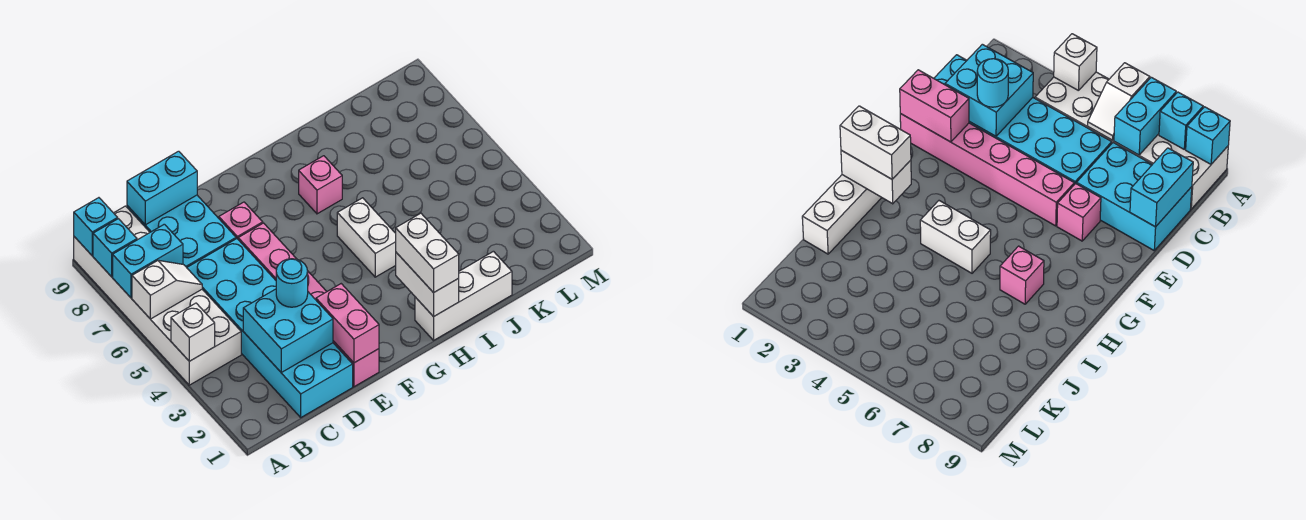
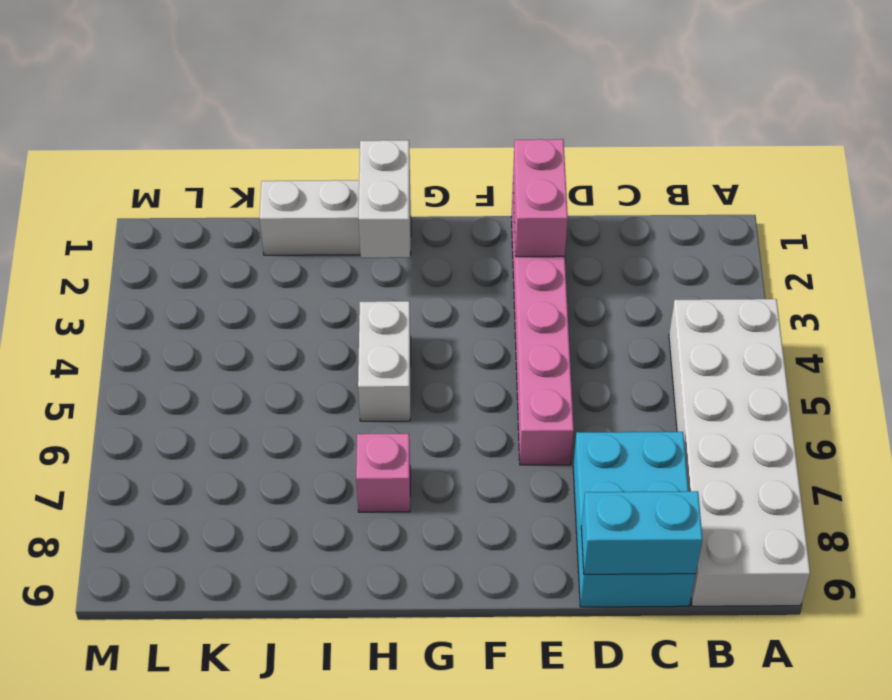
none -> cyan 2x6 brick [187,239,353,417]
none -> pink 1x1 brick [219,202,263,239]
none -> white 1x1 brick [171,303,215,361]

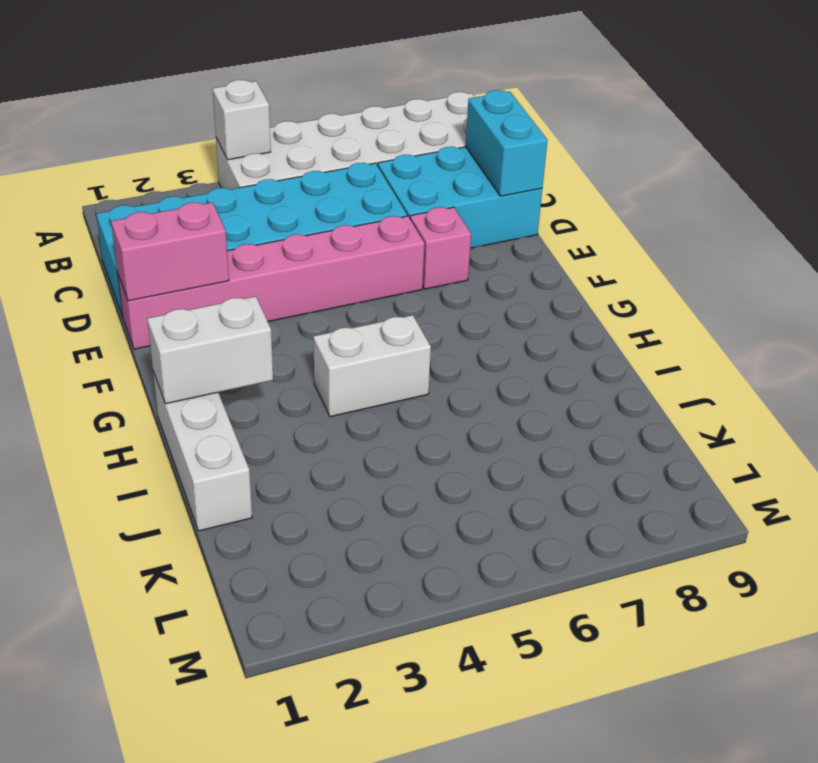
none -> pink 1x1 brick [299,156,342,214]
none -> white 1x2 slope [132,260,202,319]
none -> cyan 1x2 brick [113,224,183,298]

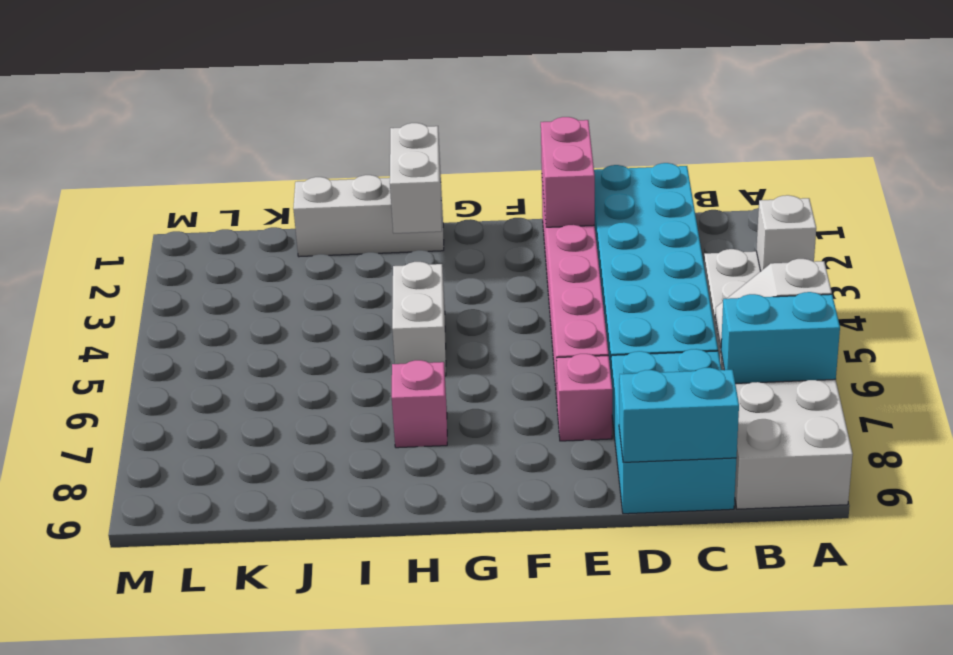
none -> cyan 1x1 brick [93,219,137,277]
none -> cyan 1x1 brick [74,198,118,256]
none -> cyan 2x2 brick [243,289,333,372]

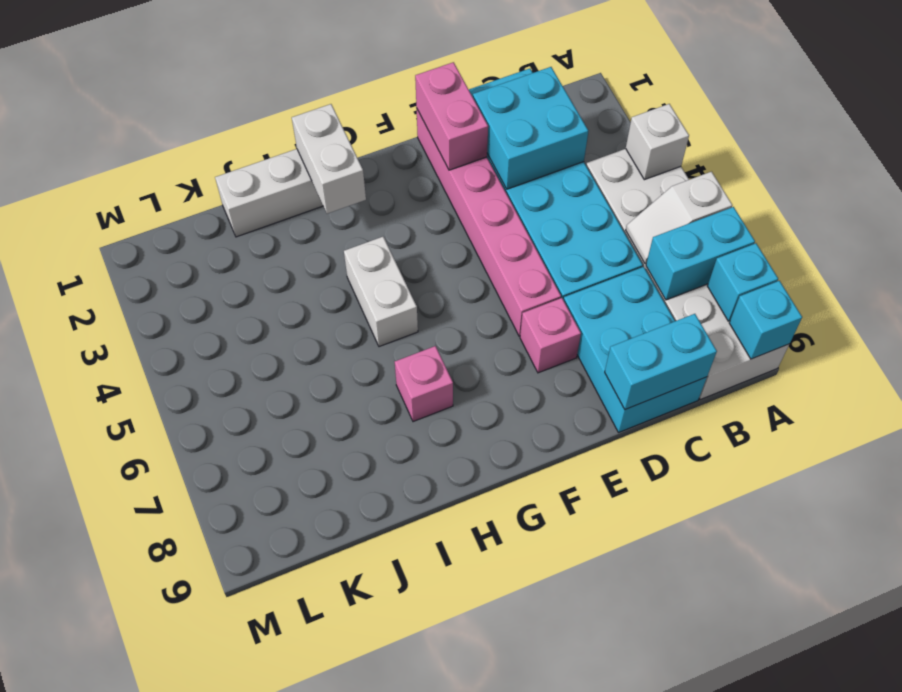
none -> cyan 1x1 round brick [276,259,308,307]
none -> white 1x2 brick [396,213,459,293]

